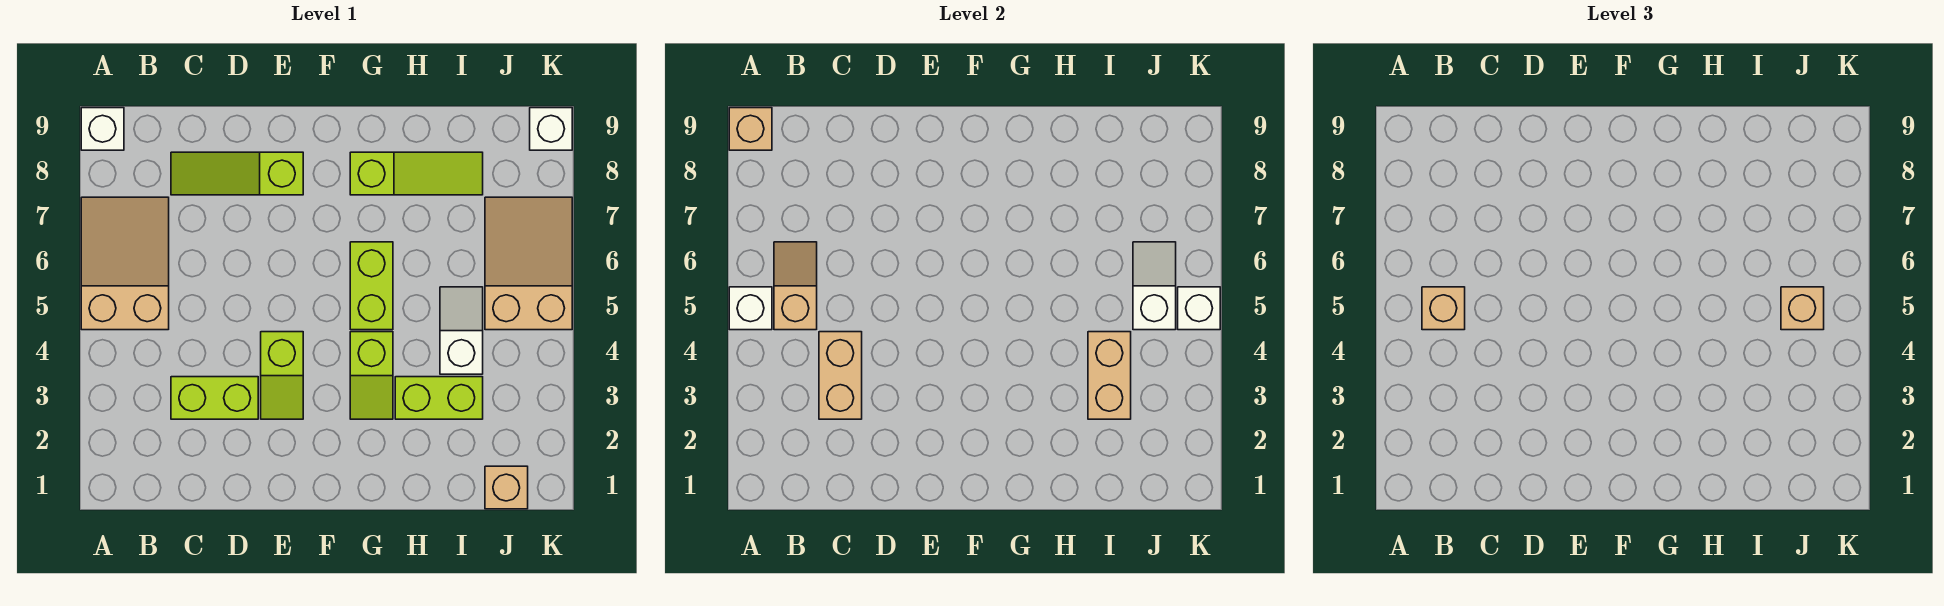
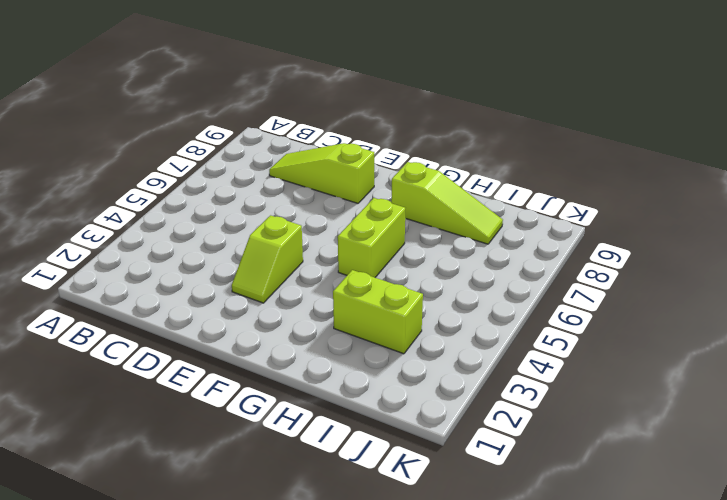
none -> tan 2x3 slope [81,197,169,330]
none -> white 1x1 brick [81,108,124,150]
none -> lime 1x2 brick [171,377,258,419]

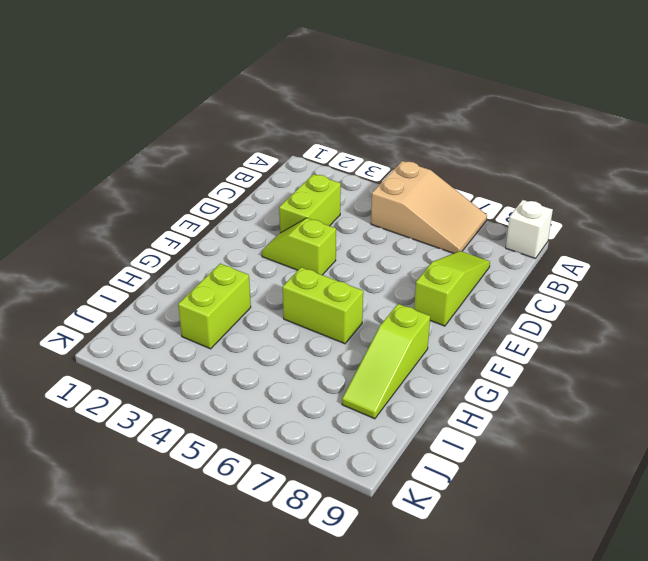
none -> lime 1x2 slope [350,332,393,419]
none -> white 1x2 slope [440,287,483,374]
none -> tan 1x1 brick [485,466,528,509]

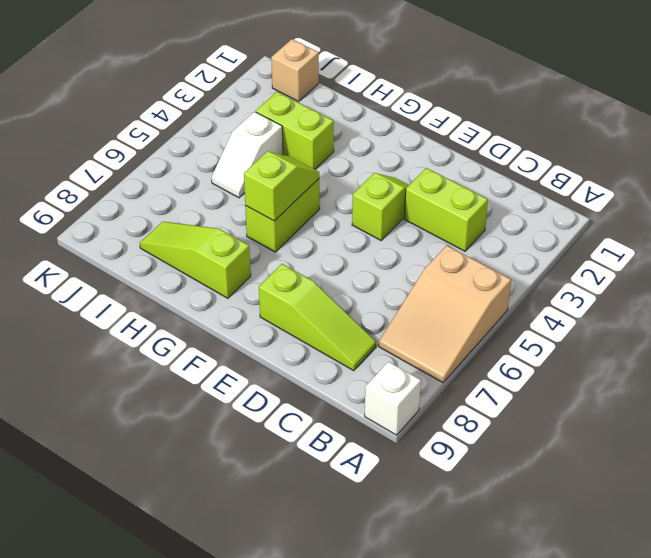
lime 1x2 slope [244,152,319,221] -> lime 1x2 slope moved to [350,332,393,419]
none -> tan 2x3 slope [485,197,572,330]
none -> white 1x1 brick [530,108,572,150]
none -> white 1x1 brick [729,287,772,330]

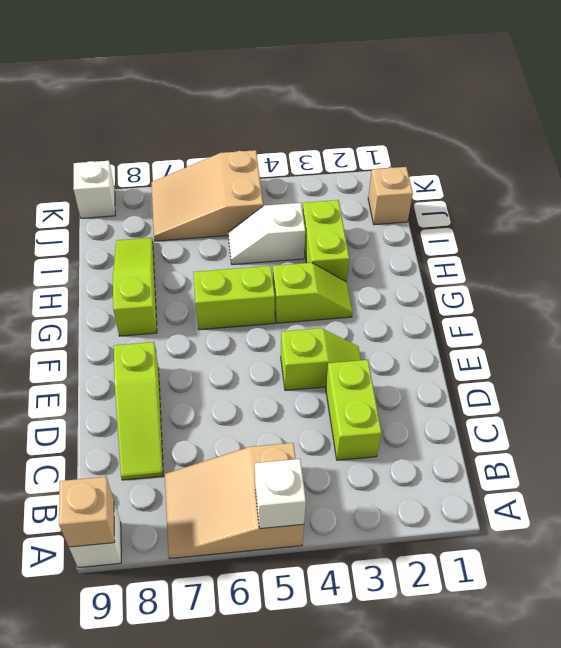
none -> tan 1x2 slope [774,242,817,330]
none -> tan 1x2 brick [819,332,862,419]
none -> tan 1x2 brick [1088,332,1131,419]

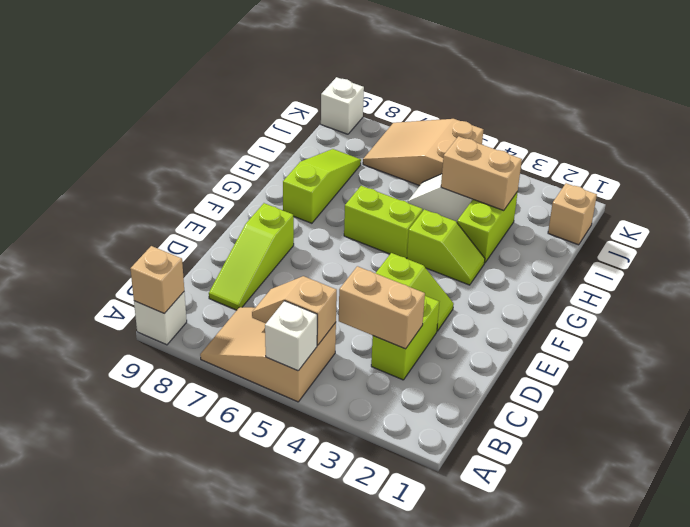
none -> white 1x2 slope [1133,242,1176,330]
none -> white 1x1 brick [1178,287,1220,330]
none -> tan 1x1 brick [1422,287,1465,330]

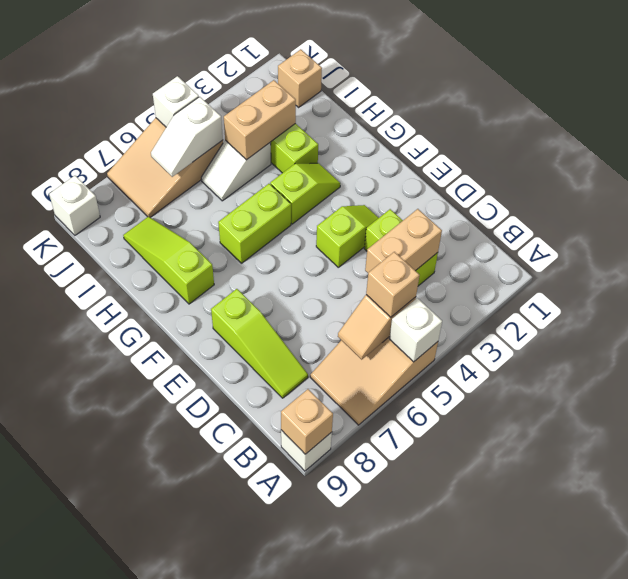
none -> tan 1x1 brick [1781,287,1824,330]

